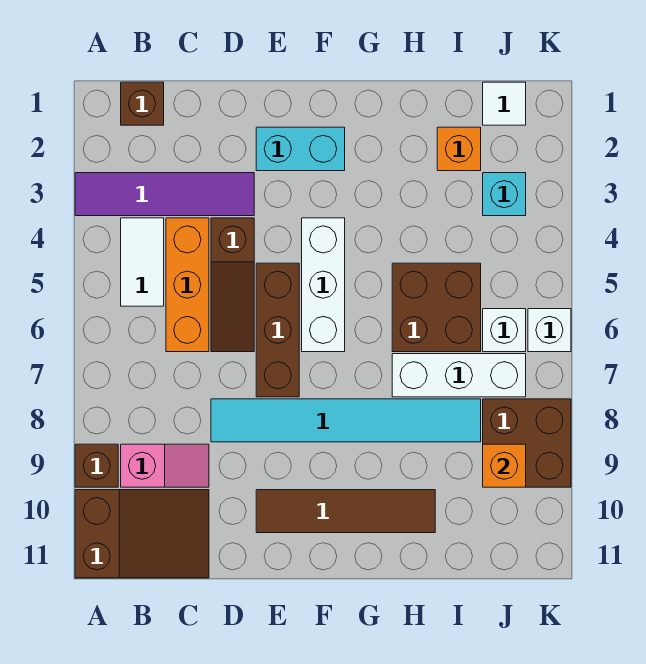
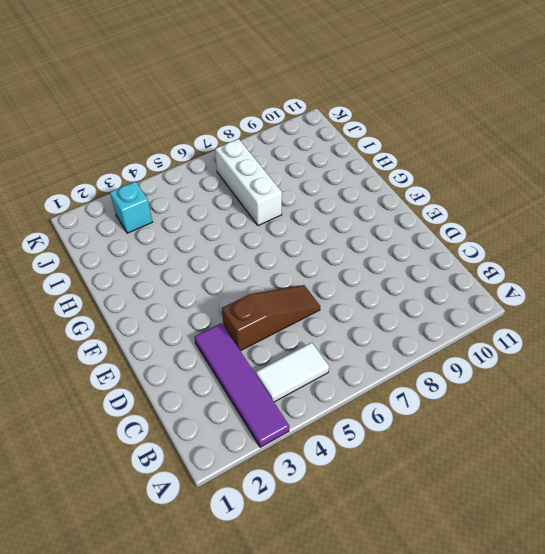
none -> brown 1x1 brick [75,444,118,487]
none -> brown 2x3 slope [75,490,209,578]
none -> brown 1x1 brick [121,82,164,125]

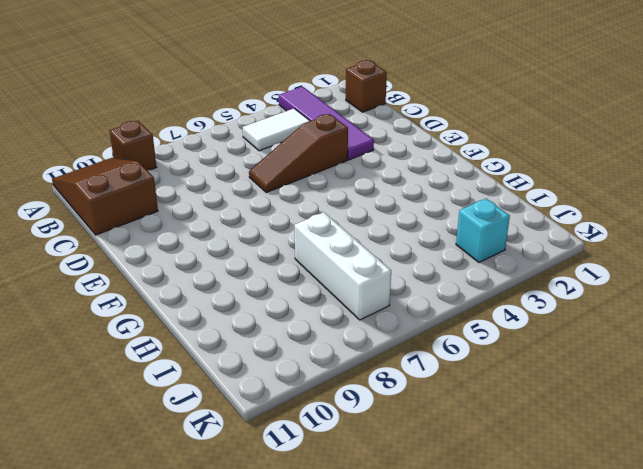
brown 2x3 slope [52,158,158,235] -> brown 2x3 slope turned to [75,490,209,578]
none -> pink 1x2 slope [121,444,209,487]
none -> orange 1x3 brick [166,218,209,352]
none -> cyan 1x6 tile [211,399,481,442]

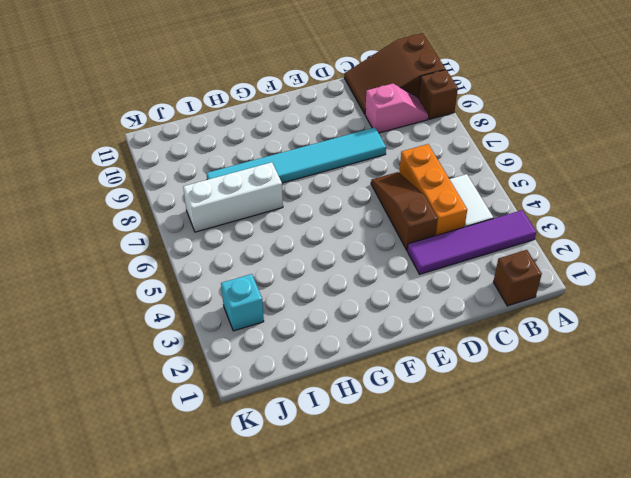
pink 1x2 slope [365,84,429,133] -> pink 1x2 slope turned to [121,444,209,487]
none -> cyan 1x2 brick [256,127,345,171]
none -> brown 1x3 brick [256,263,299,397]
none -> brown 1x4 tile [256,490,435,533]

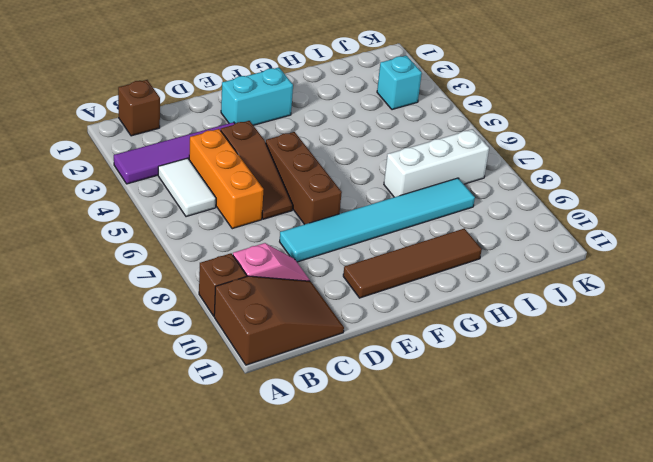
none -> white 1x3 brick [302,218,345,352]
none -> brown 2x2 brick [392,263,481,352]
none -> orange 1x1 brick [437,127,481,171]

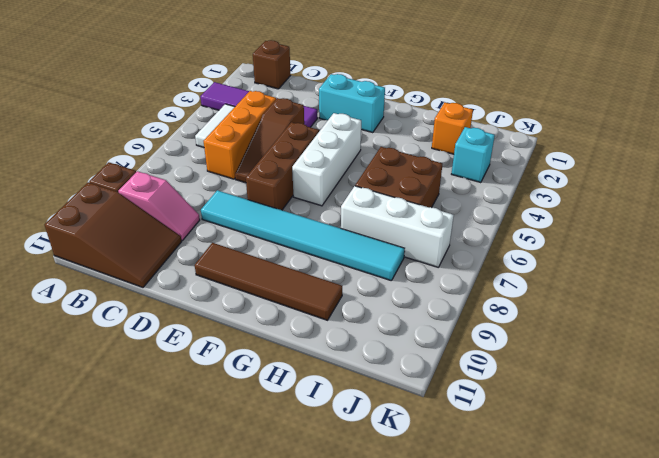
none -> white 1x1 tile [483,82,526,125]
none -> white 1x1 brick [483,309,526,352]
none -> brown 2x2 brick [483,399,571,487]

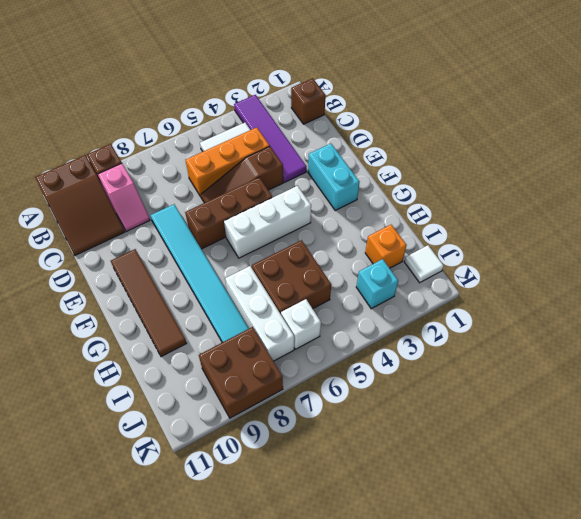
none -> white 1x1 brick [528,309,571,352]
none -> orange 1x1 brick [483,444,526,487]

